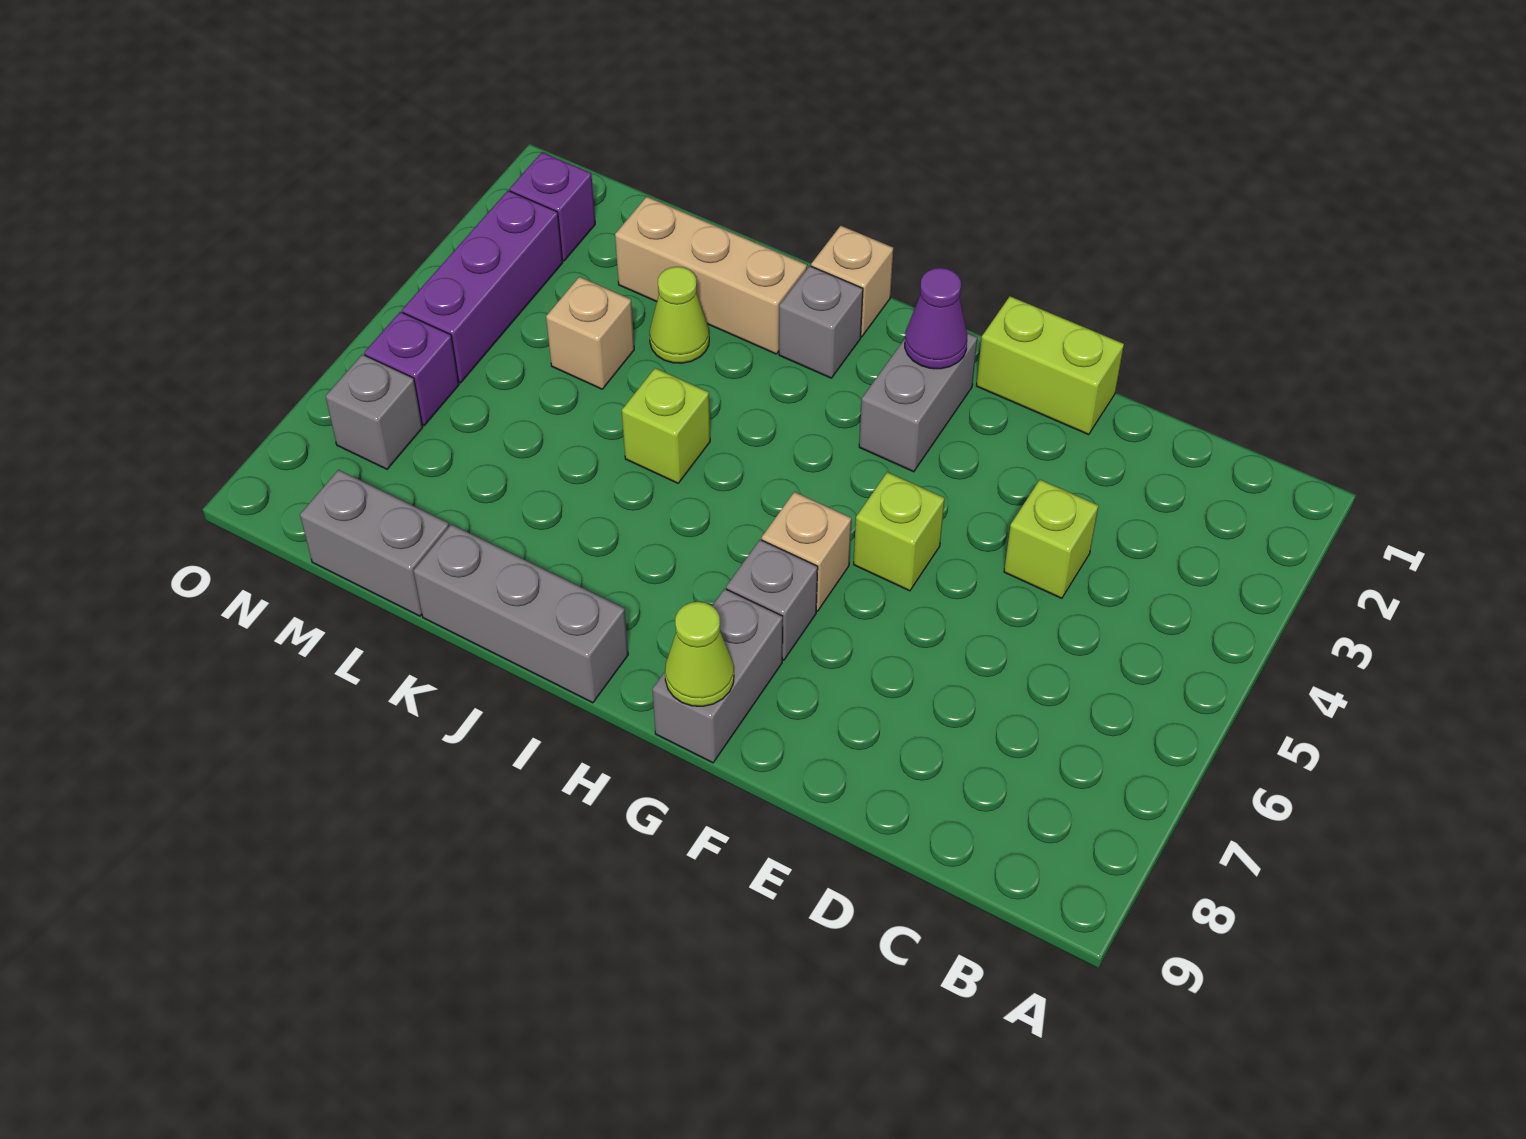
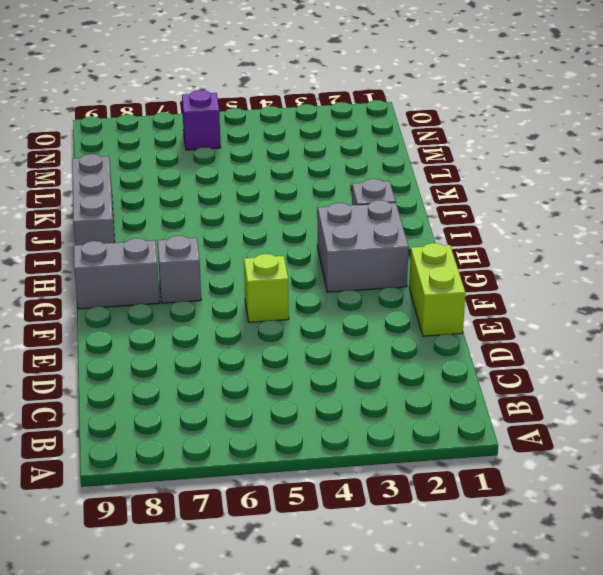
grey 2x2 brick [317,200,409,292] -> grey 1x2 brick [859,333,977,472]
none -> lime 1x1 brick [1004,480,1099,598]
none -> tan 1x1 brick [762,492,851,611]
none -> tan 1x1 brick [811,226,893,337]

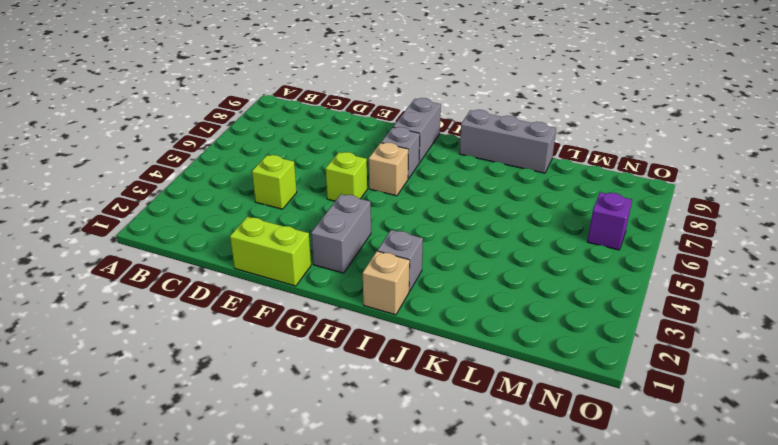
none -> tan 1x3 brick [615,197,807,354]
none -> lime 1x1 brick [622,368,710,483]
none -> lime 1x1 cone [649,267,709,363]

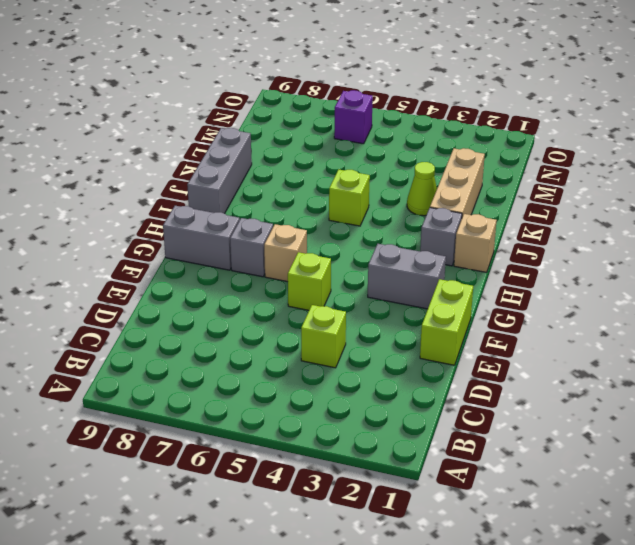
none -> tan 1x1 brick [546,277,634,389]
none -> grey 1x2 brick [300,470,449,616]
none -> purple 1x1 brick [510,152,595,261]

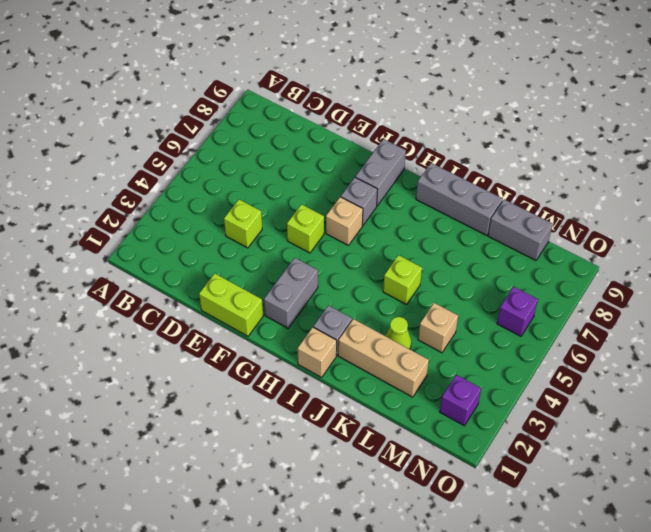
none -> purple 1x3 brick [402,191,563,383]
none -> grey 1x1 brick [326,354,423,469]
none -> purple 1x1 cone [905,268,967,369]

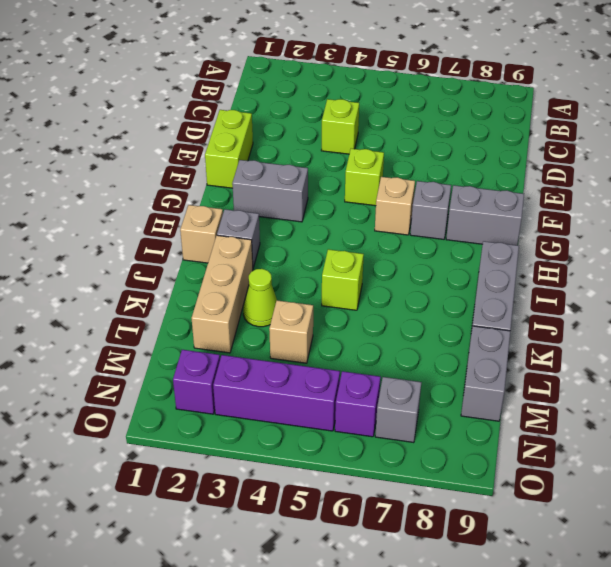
none -> purple 1x1 cone [905,268,967,369]
none -> lime 1x1 cone [665,602,734,706]

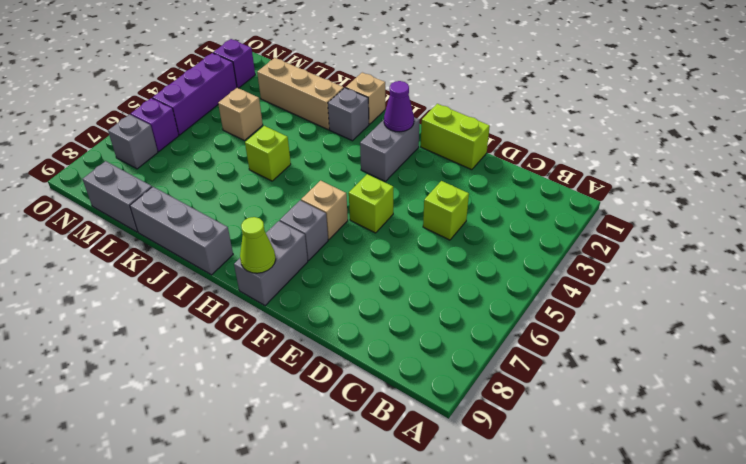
none -> lime 1x1 cone [649,267,709,363]

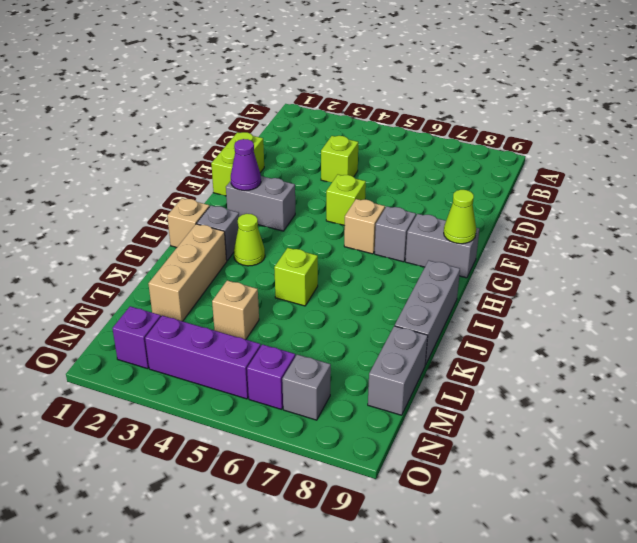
lime 1x1 cone [234,214,265,266] -> lime 1x1 cone moved to [649,267,709,363]

